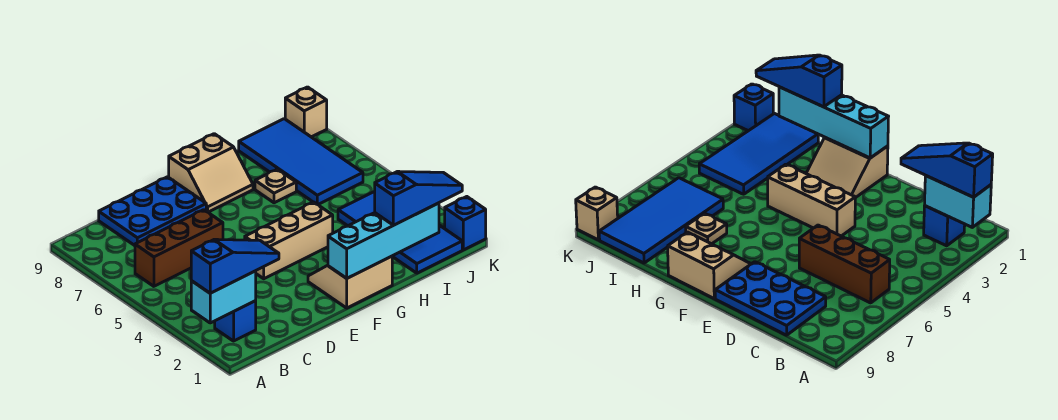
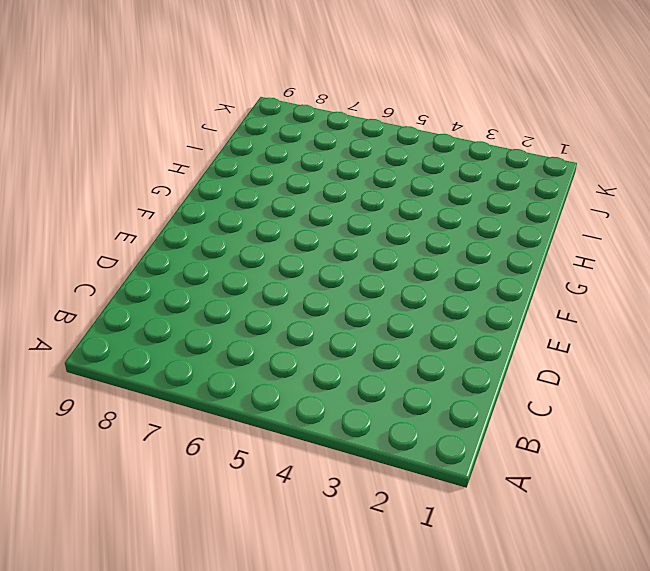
none -> blue 1x1 brick [215,301,256,341]
none -> brown 1x3 brick [135,210,223,286]
none -> blue 2x3 plate [99,177,206,246]

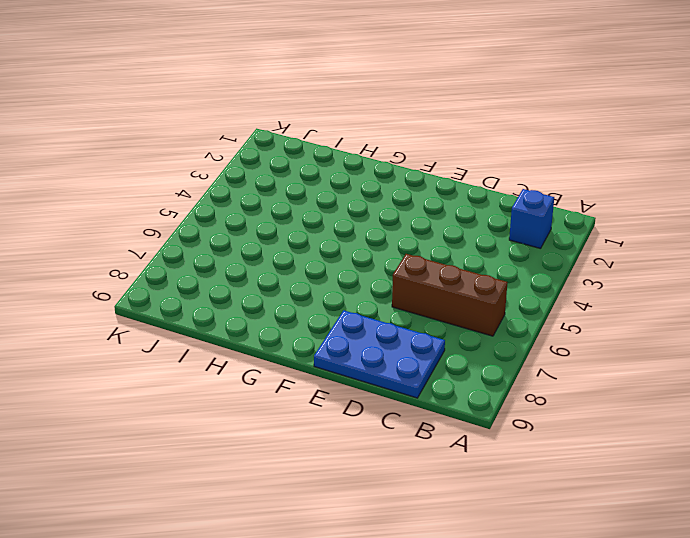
none -> tan 1x3 brick [245,202,333,279]
none -> tan 2x2 slope [308,256,392,308]
none -> tan 2x2 slope [169,134,253,212]

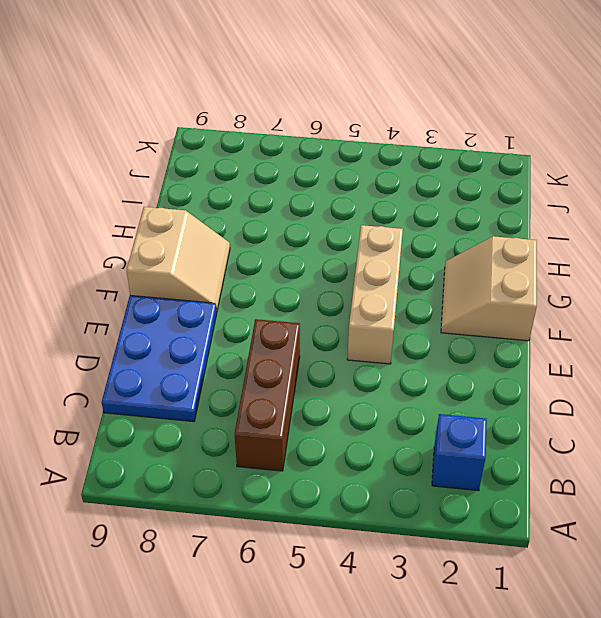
none -> tan 1x1 plate [255,169,296,203]
none -> blue 2x4 tile [338,191,462,273]
none -> blue 2x4 tile [239,119,363,205]

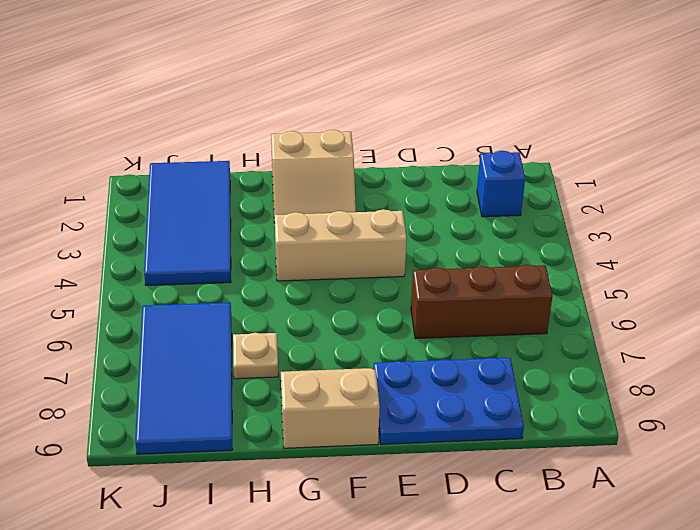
none -> blue 1x1 brick [445,197,486,250]
none -> tan 1x1 brick [285,87,327,137]
none -> cyan 1x2 brick [191,271,256,323]

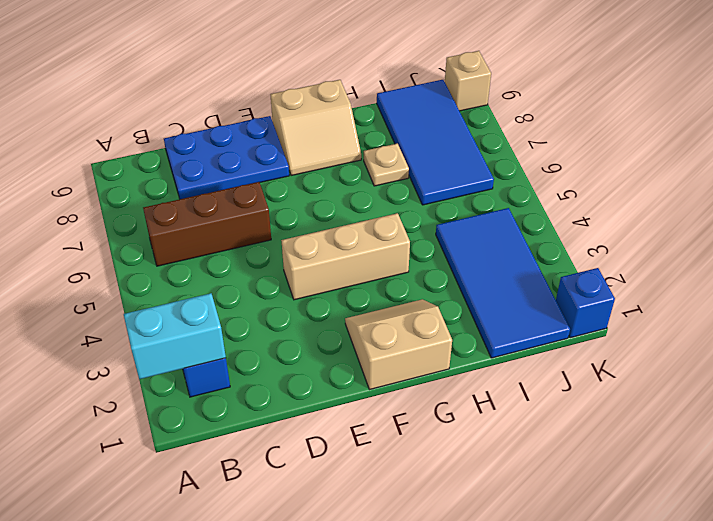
none -> cyan 1x4 brick [328,203,439,278]
none -> blue 1x3 slope [191,239,279,293]
none -> blue 1x3 slope [375,171,462,225]

